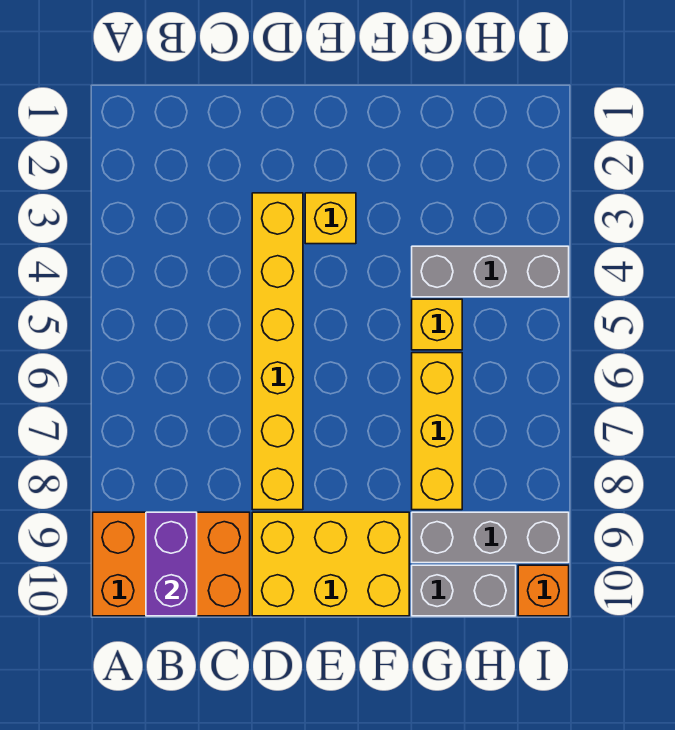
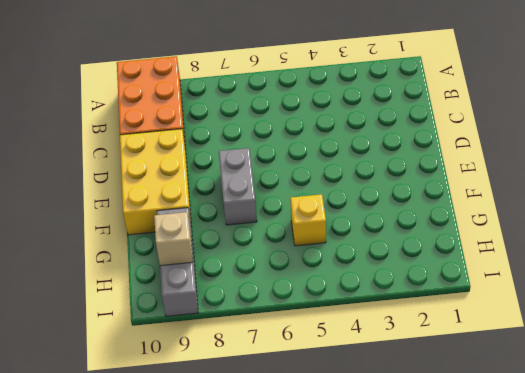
grey 1x2 brick [219,148,257,225] -> grey 1x2 brick moved to [412,565,516,616]
tan 1x1 brick [154,212,193,266] -> none
none -> yellow 1x6 brick [252,193,303,510]
none -> yellow 1x1 brick [305,193,356,244]

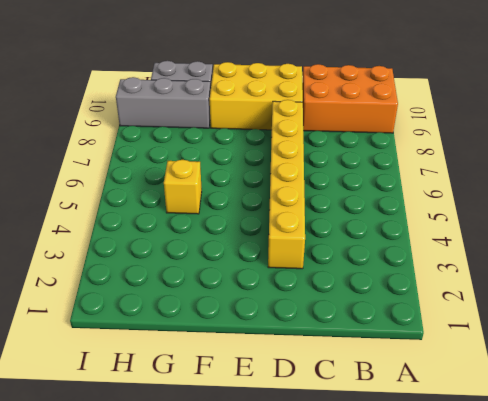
none -> yellow 1x1 brick [305,193,356,244]
none -> grey 1x3 brick [412,246,569,297]

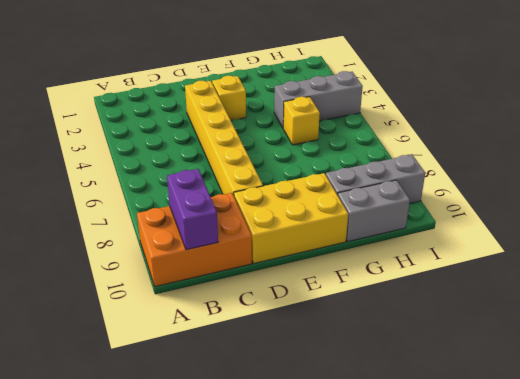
none -> yellow 1x3 brick [412,353,462,510]
none -> orange 1x1 brick [518,565,569,616]

